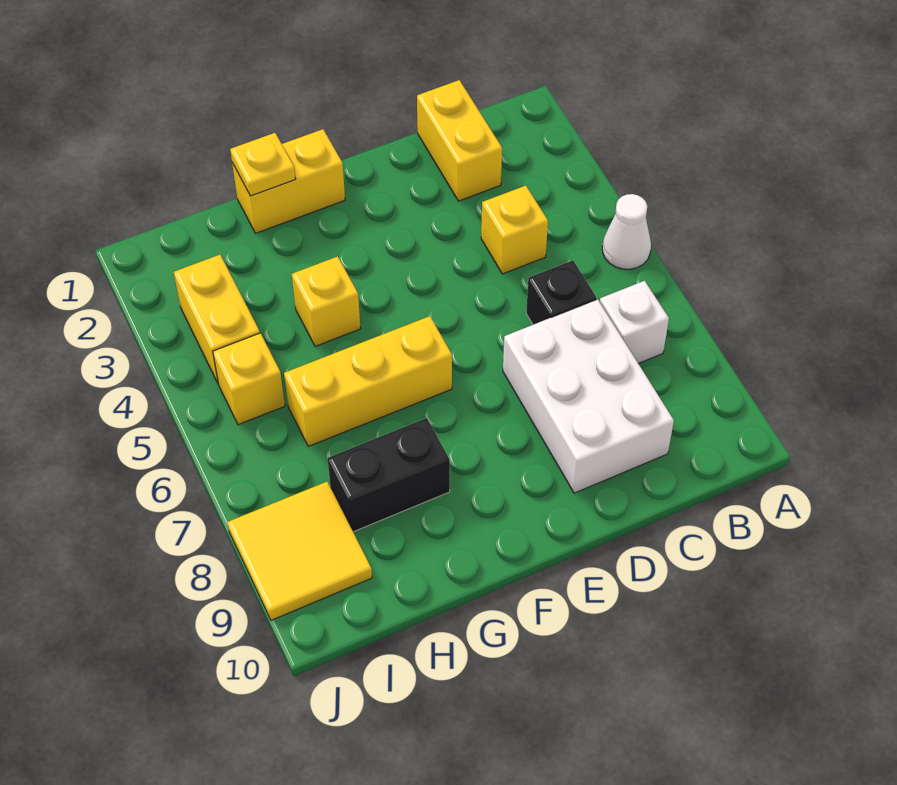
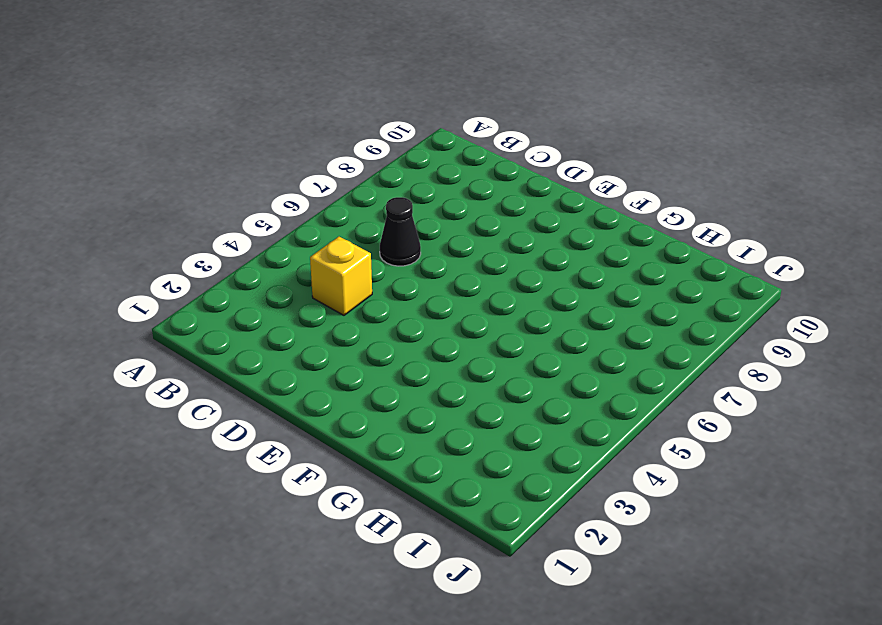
black 1x1 cone [380,197,421,266] -> black 1x1 brick [526,261,596,325]
none -> white 1x1 cone [602,194,651,269]
none -> white 1x1 brick [600,281,669,364]
none -> yellow 1x2 brick [417,80,502,201]

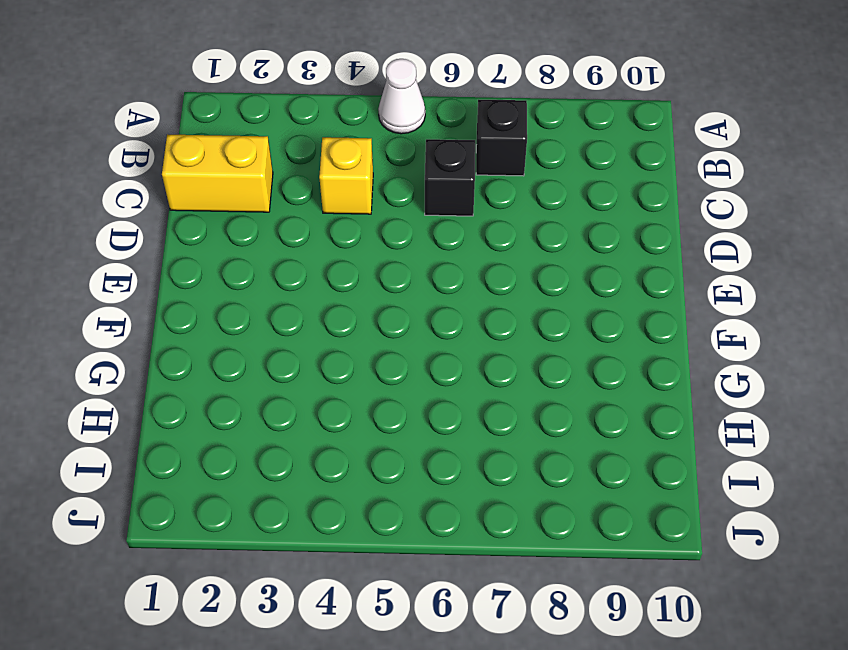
black 1x1 brick [476,100,527,176] -> white 1x1 brick [600,281,669,364]
none -> white 2x3 brick [503,299,674,493]
none -> yellow 1x2 brick [232,129,345,233]
none -> yellow 1x3 brick [284,316,452,446]

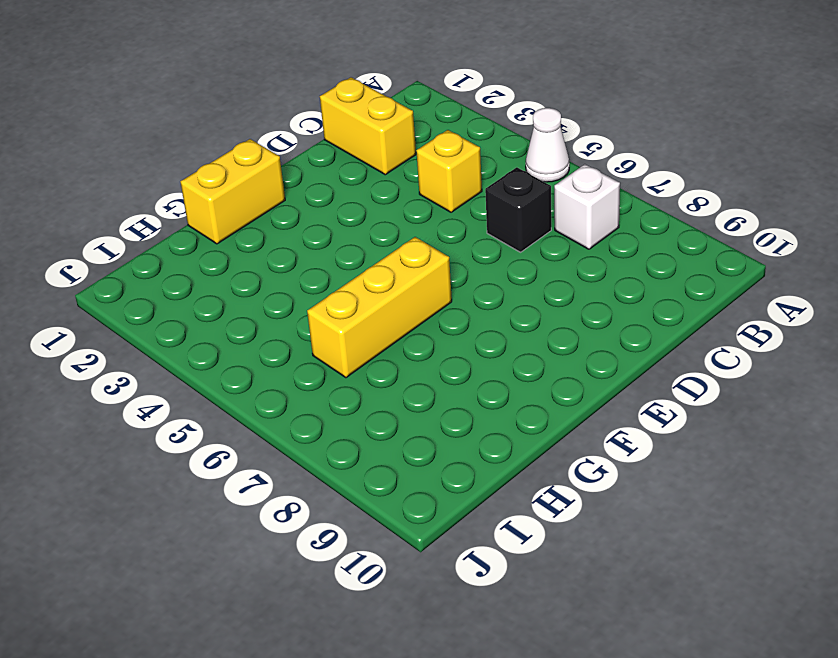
none -> white 2x3 brick [503,299,674,493]
none -> yellow 1x1 brick [292,256,361,346]
none -> black 1x2 brick [328,418,450,532]

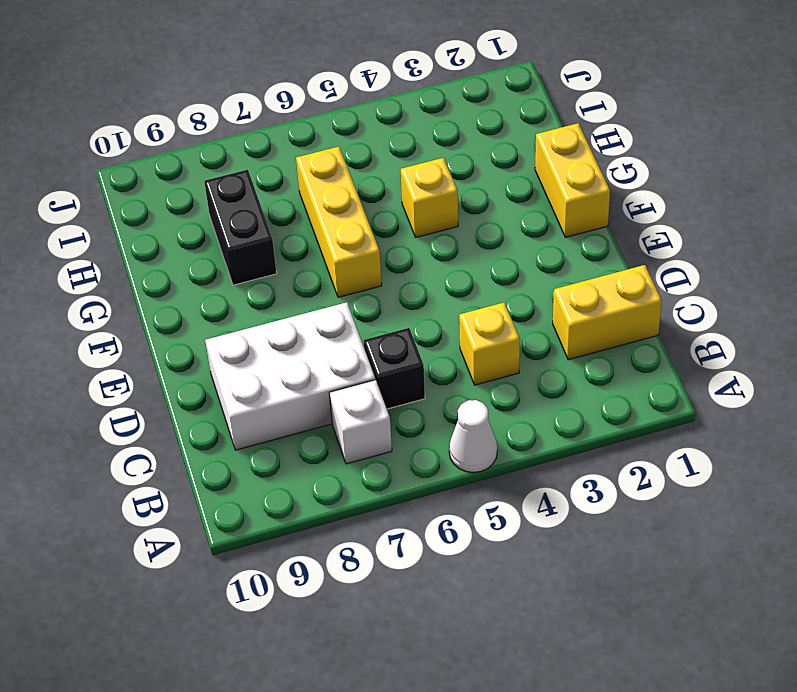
none -> yellow 1x2 brick [174,255,260,384]
none -> yellow 1x1 brick [213,333,285,425]
none -> yellow 2x2 tile [227,482,372,620]

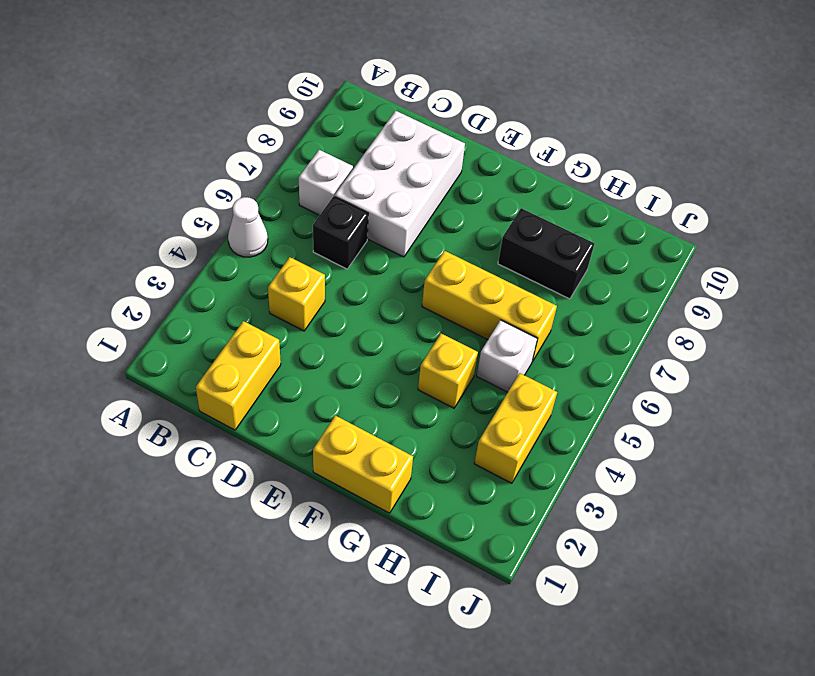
white 1x1 brick [477,320,537,392] -> none
none -> yellow 1x1 brick [213,333,285,425]
none -> yellow 2x2 tile [227,482,372,620]
none -> yellow 1x1 plate [230,133,296,196]

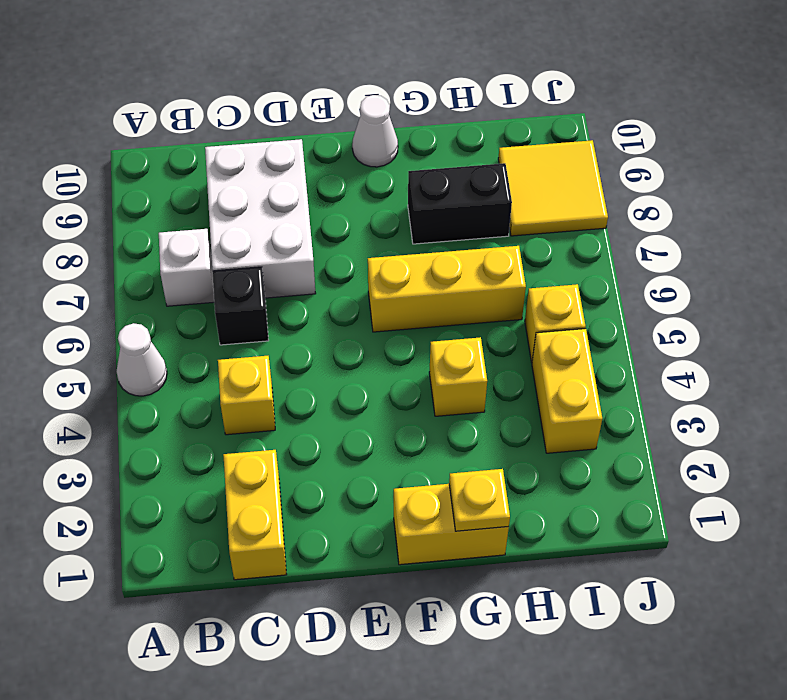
white 1x1 cone [352,95,398,167] -> none

